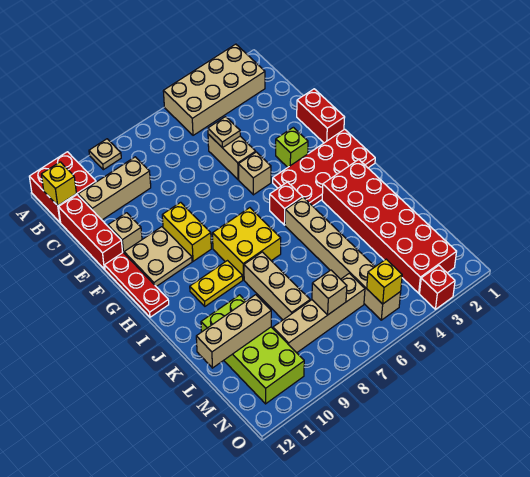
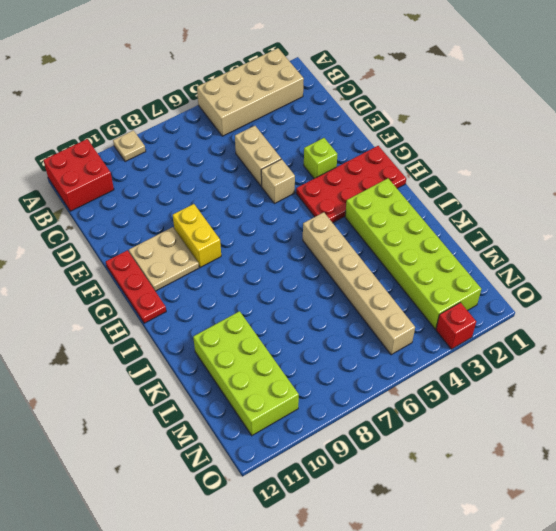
lime 2x6 brick [345,178,481,329] -> red 2x6 brick [322,160,457,293]
none -> tan 1x3 brick [78,157,151,220]
none -> red 1x3 brick [59,195,123,269]
none -> red 1x2 brick [297,89,345,143]

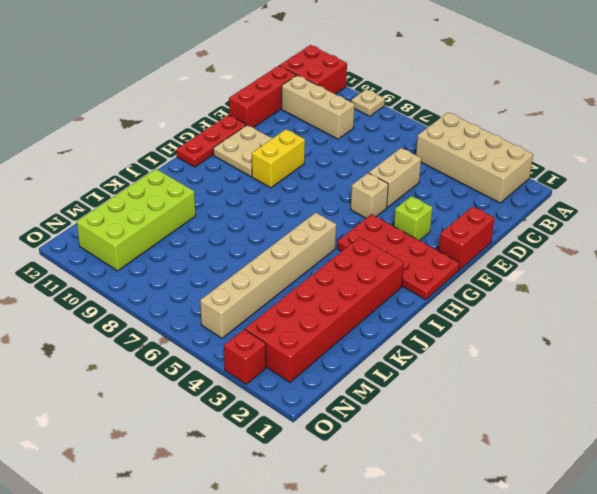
none -> tan 1x1 brick [108,213,142,253]
none -> red 1x1 brick [270,182,303,225]
none -> yellow 2x2 brick [212,208,281,280]

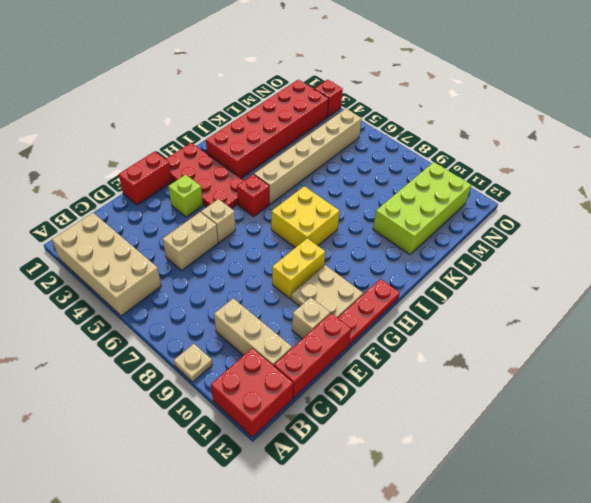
none -> yellow 1x2 plate [190,261,243,306]
none -> tan 1x3 brick [244,252,310,320]
none -> tan 1x4 brick [273,273,365,353]

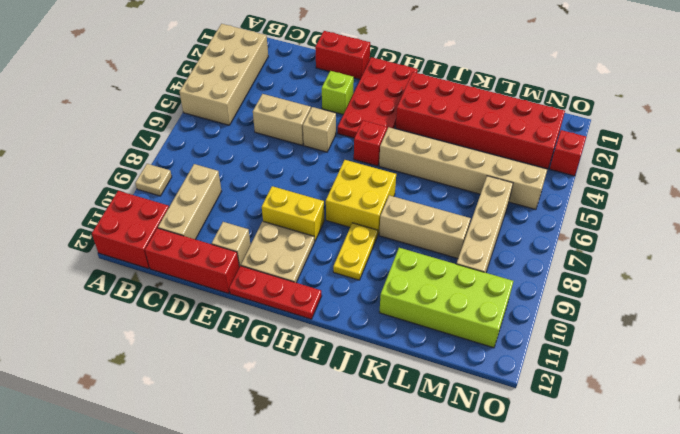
none -> yellow 1x1 brick [41,162,76,206]
none -> tan 1x1 plate [208,117,240,148]
none -> tan 1x3 brick [196,295,271,368]

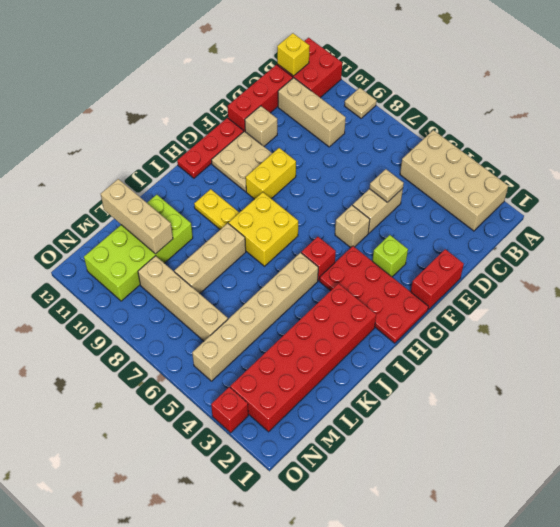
none -> tan 1x1 brick [312,270,347,315]
none -> yellow 1x1 brick [367,259,402,304]

